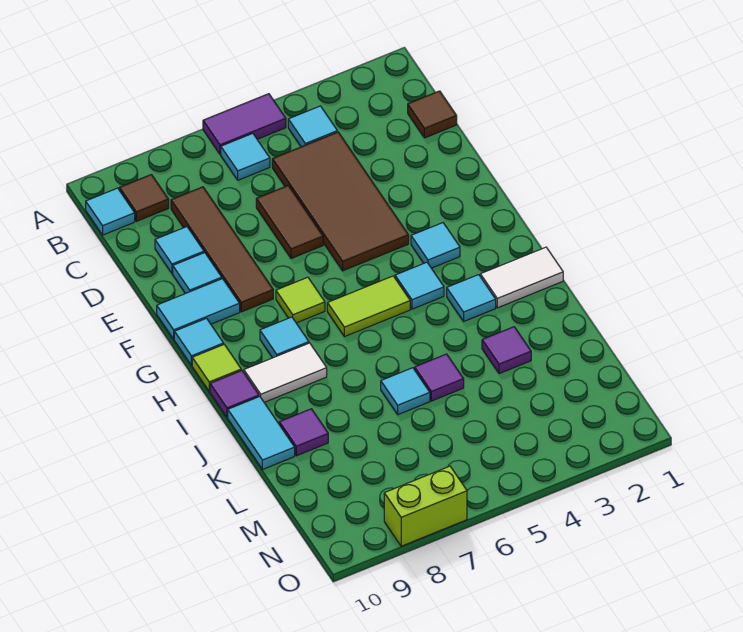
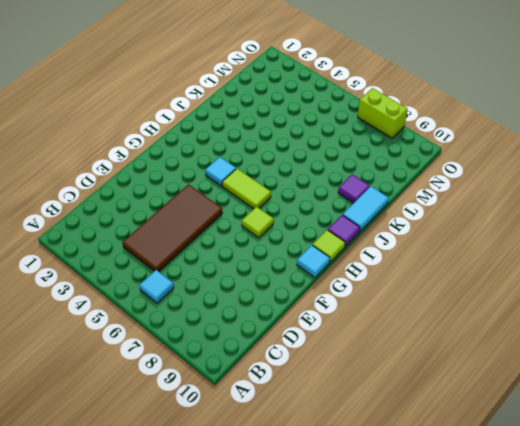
none -> purple 1x2 tile [203,94,286,154]
none -> cyan 1x1 tile [288,106,337,147]
none -> brown 1x1 tile [119,175,169,221]

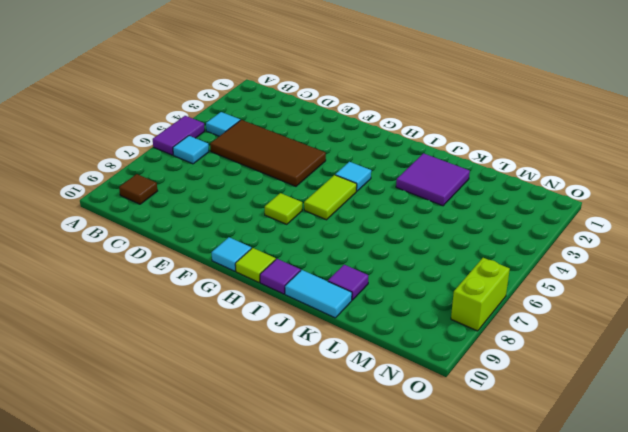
purple 2x2 tile [396,153,470,206] -> purple 1x1 tile [482,327,531,374]
none -> cyan 1x1 tile [86,188,135,235]
none -> brown 1x1 tile [408,91,457,138]
none -> brown 1x4 tile [171,187,273,312]

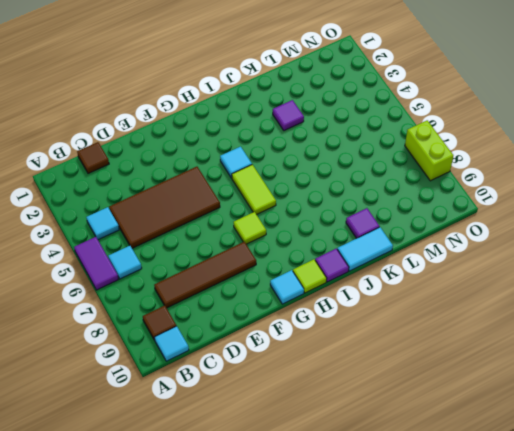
none -> brown 1x2 tile [256,185,323,258]
none -> cyan 1x1 tile [155,227,204,273]
none -> cyan 1x1 tile [173,253,222,293]

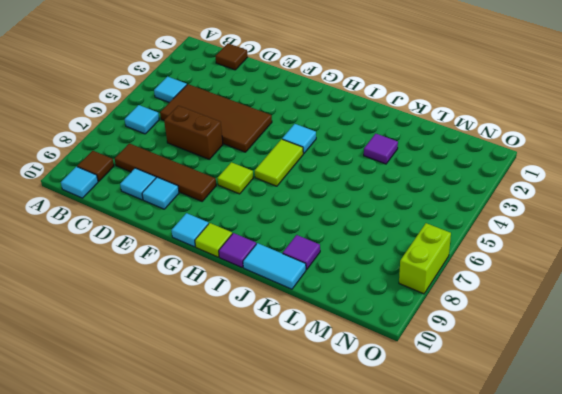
brown 1x2 brick [164,106,223,159] -> brown 1x2 tile [256,185,323,258]
none -> purple 1x2 tile [203,94,286,154]
none -> cyan 1x2 tile [157,279,240,339]
none -> cyan 1x1 tile [411,223,460,268]

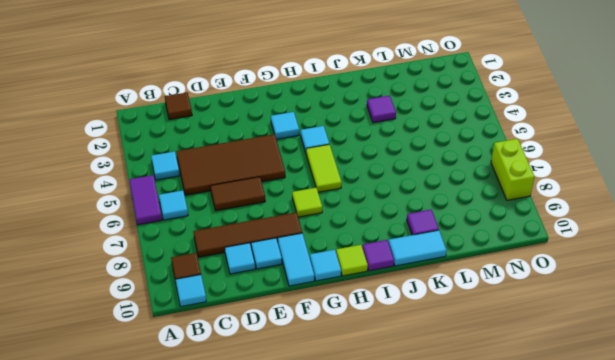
none -> cyan 1x1 tile [260,317,309,358]
none -> white 1x2 tile [480,247,563,308]
none -> cyan 1x1 tile [447,275,496,321]

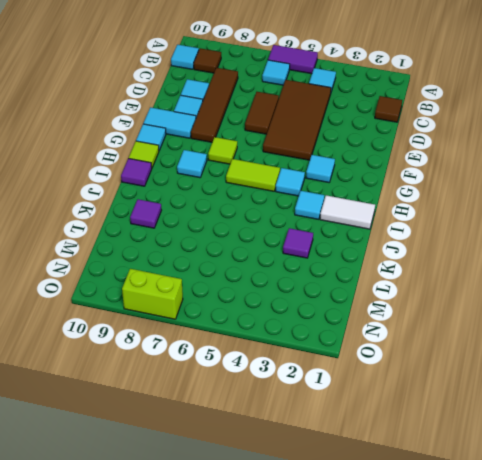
none -> white 1x2 tile [244,343,327,402]
none -> cyan 1x2 tile [228,397,295,470]
none -> purple 1x1 tile [415,354,464,401]

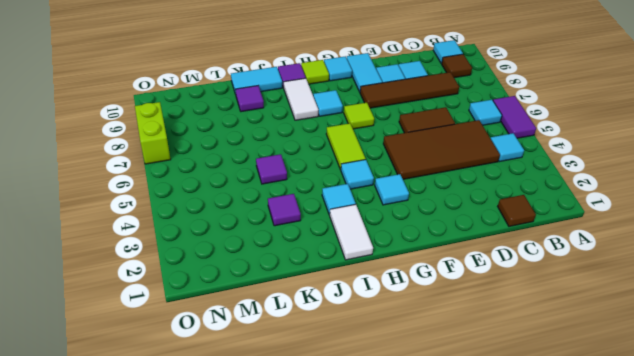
none -> cyan 1x1 tile [381,368,430,415]

